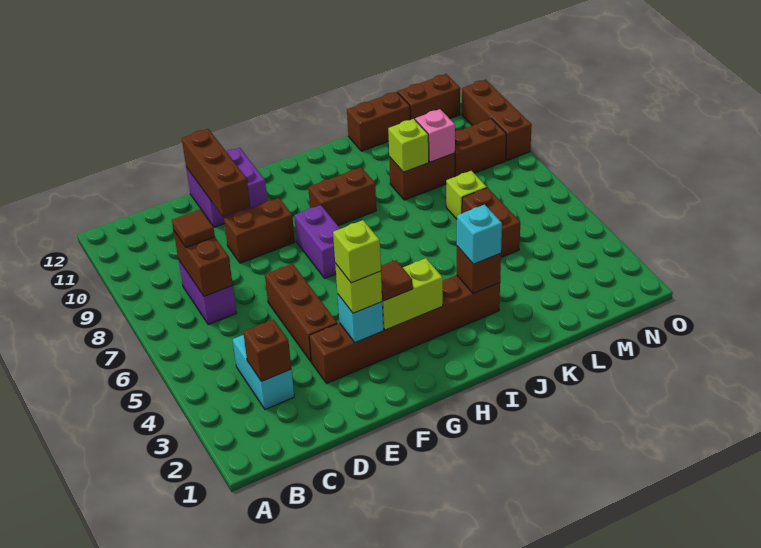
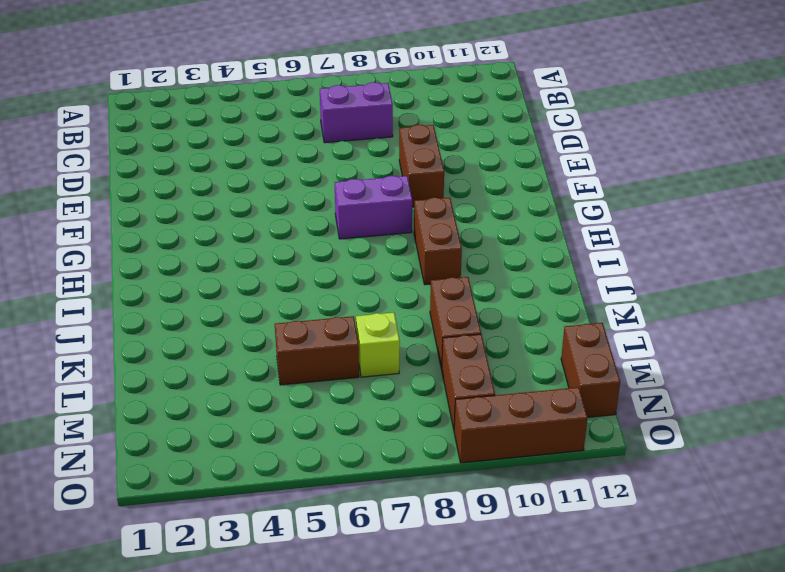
none -> cyan 1x2 brick [233,335,294,409]
none -> brown 1x6 brick [309,275,500,384]
none -> brown 1x3 brick [265,264,337,362]

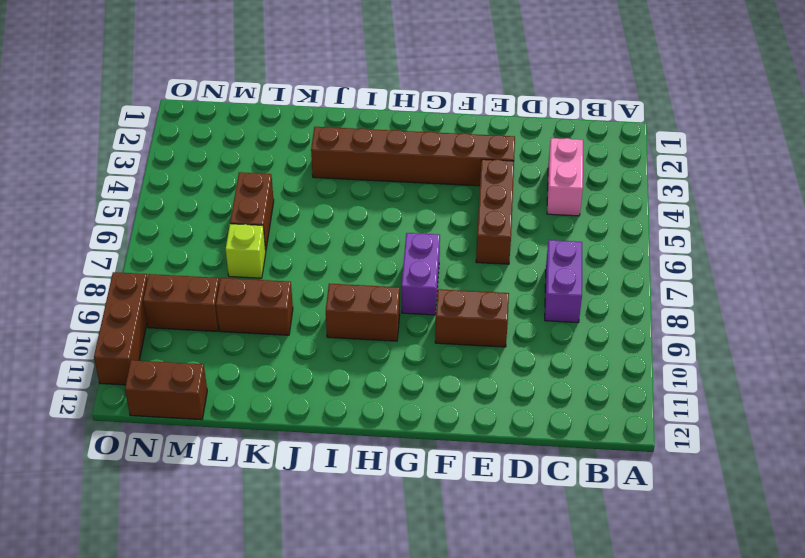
pink 1x2 brick [547,138,583,216] -> cyan 1x2 brick [233,335,294,409]
none -> purple 2x2 brick [186,148,267,227]
none -> brown 1x2 brick [347,92,410,151]
none -> brown 1x1 brick [243,319,291,381]

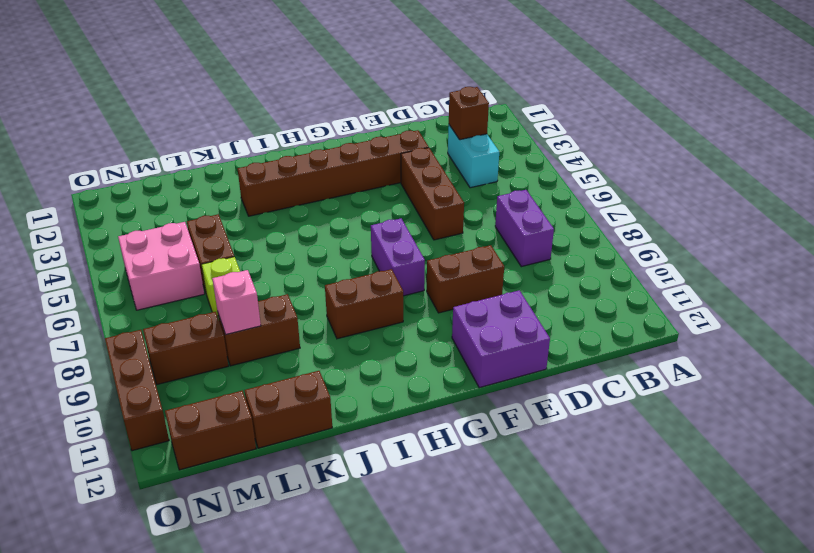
pink 2x2 brick [118,222,204,310] -> none
none -> brown 1x2 brick [174,231,233,296]
none -> brown 1x3 brick [182,129,250,217]
none -> cyan 1x1 brick [338,295,384,343]

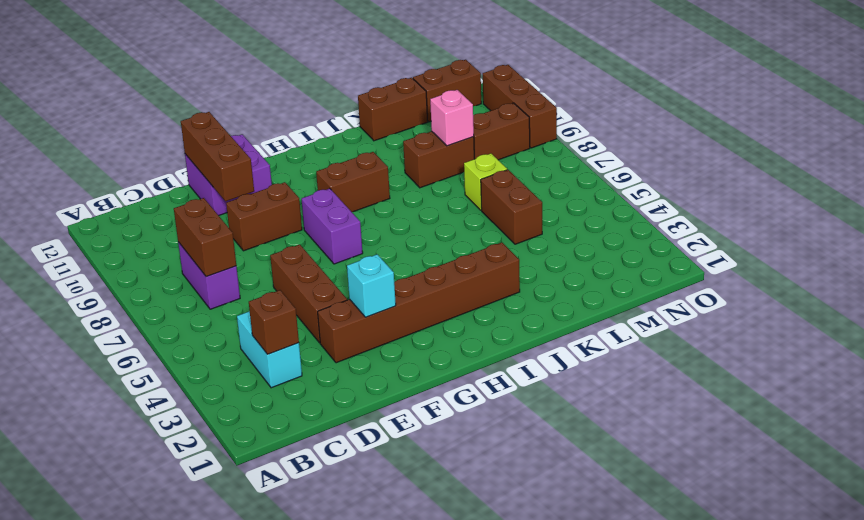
none -> lime 1x2 brick [382,258,443,330]
none -> brown 1x1 brick [457,246,501,294]
none -> lime 1x1 brick [388,119,429,172]

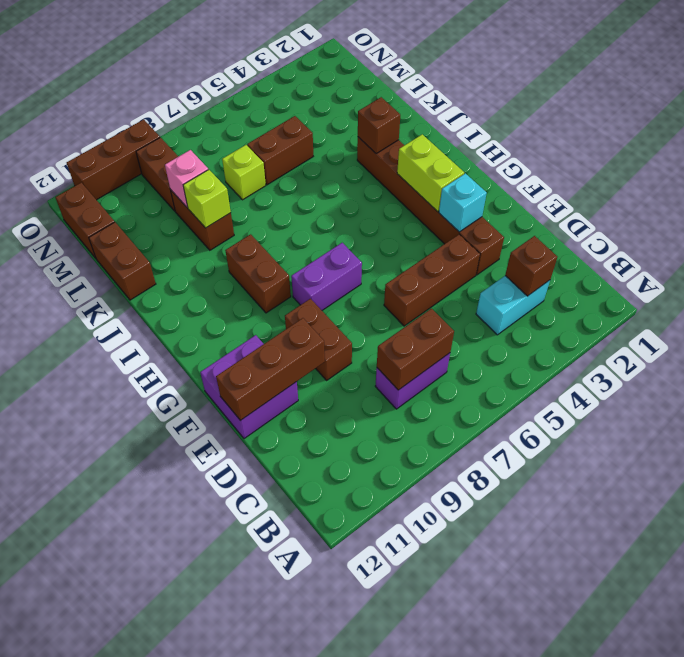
none -> brown 1x1 tile [172,209,215,248]
none -> lime 1x1 brick [335,264,382,313]
none -> brown 1x1 tile [381,260,413,301]

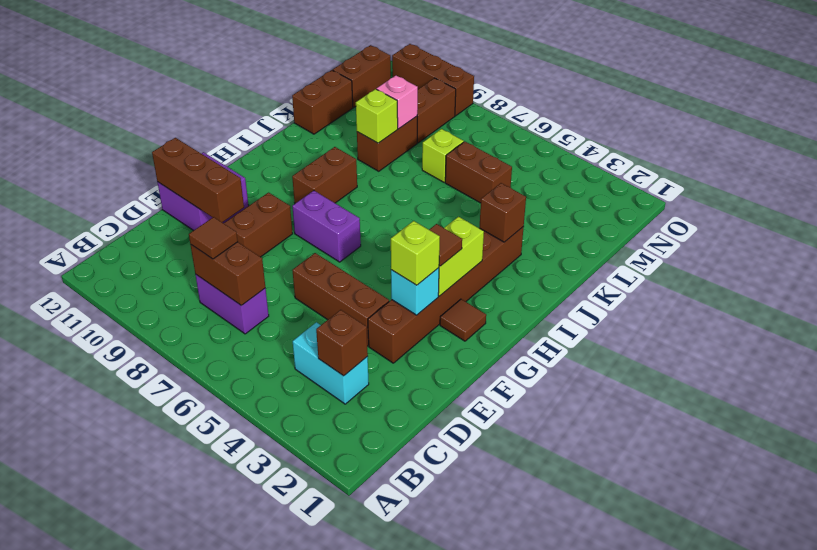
brown 1x1 tile [440,299,486,341] -> none
none -> cyan 1x1 brick [457,205,502,264]
none -> lime 1x1 brick [333,220,381,283]

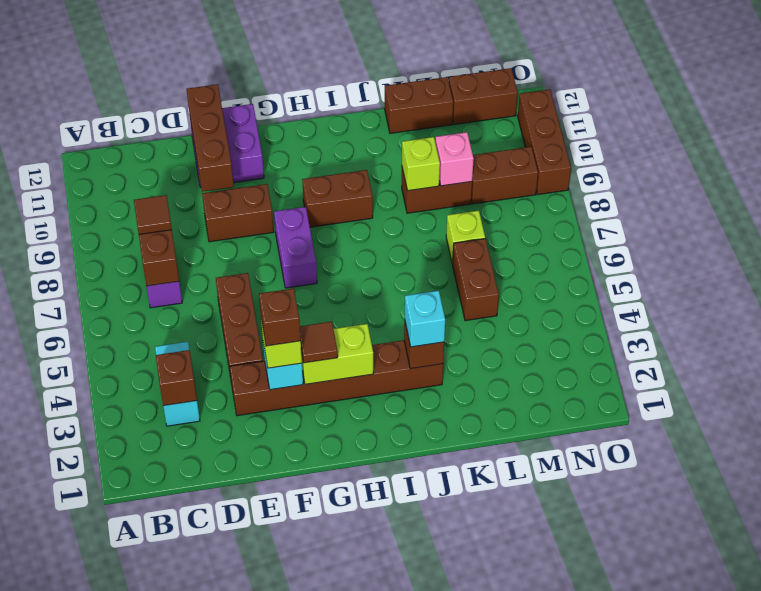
brown 1x1 brick [259,288,301,346] -> lime 1x1 brick [333,220,381,283]

